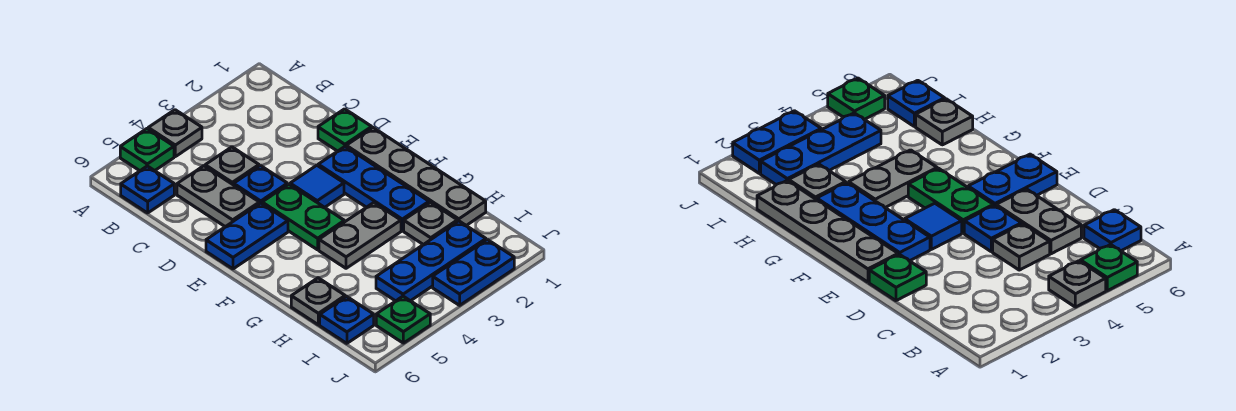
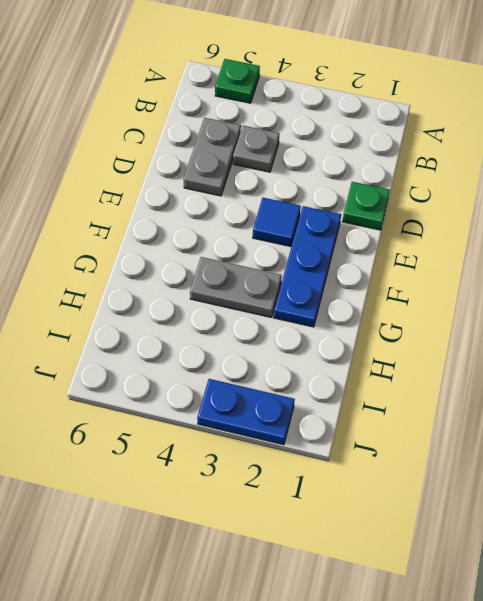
none -> grey 1x1 plate [148,110,202,157]
none -> blue 1x1 plate [121,166,174,213]
none -> blue 1x1 plate [234,166,287,204]

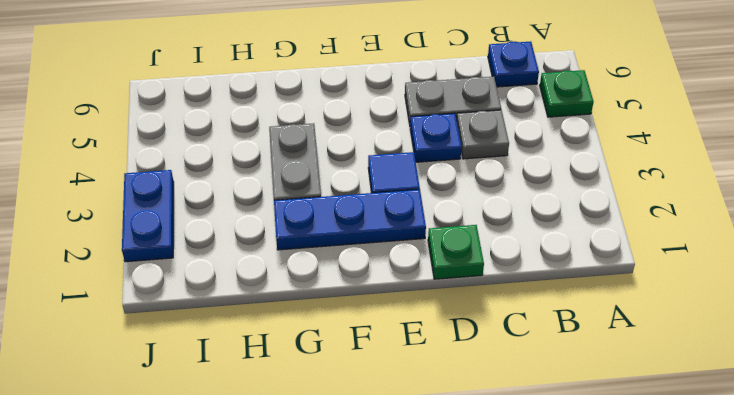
none -> grey 1x1 plate [148,110,202,157]
none -> grey 1x4 plate [346,128,486,226]
none -> green 1x2 plate [262,184,344,250]

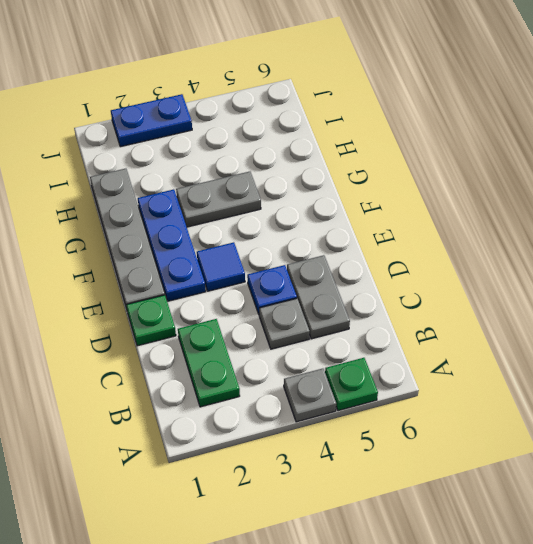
green 1x2 plate [178,319,240,407] -> green 1x2 plate moved to [262,184,344,250]
none -> blue 1x1 plate [121,166,174,213]
none -> blue 1x2 plate [206,203,288,269]
none -> grey 1x1 plate [404,202,457,245]

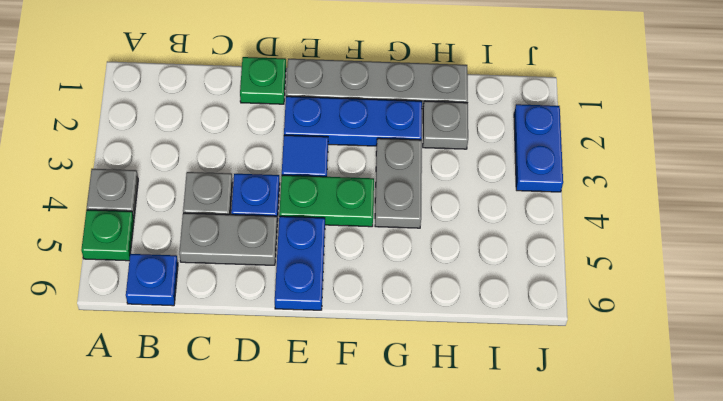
none -> grey 1x1 plate [291,278,345,325]
none -> blue 1x3 plate [376,221,486,301]
none -> blue 1x1 plate [320,297,374,343]

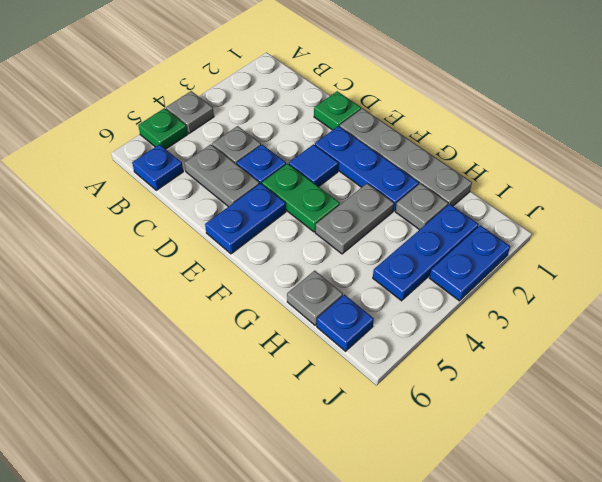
none -> green 1x1 plate [376,296,430,343]

